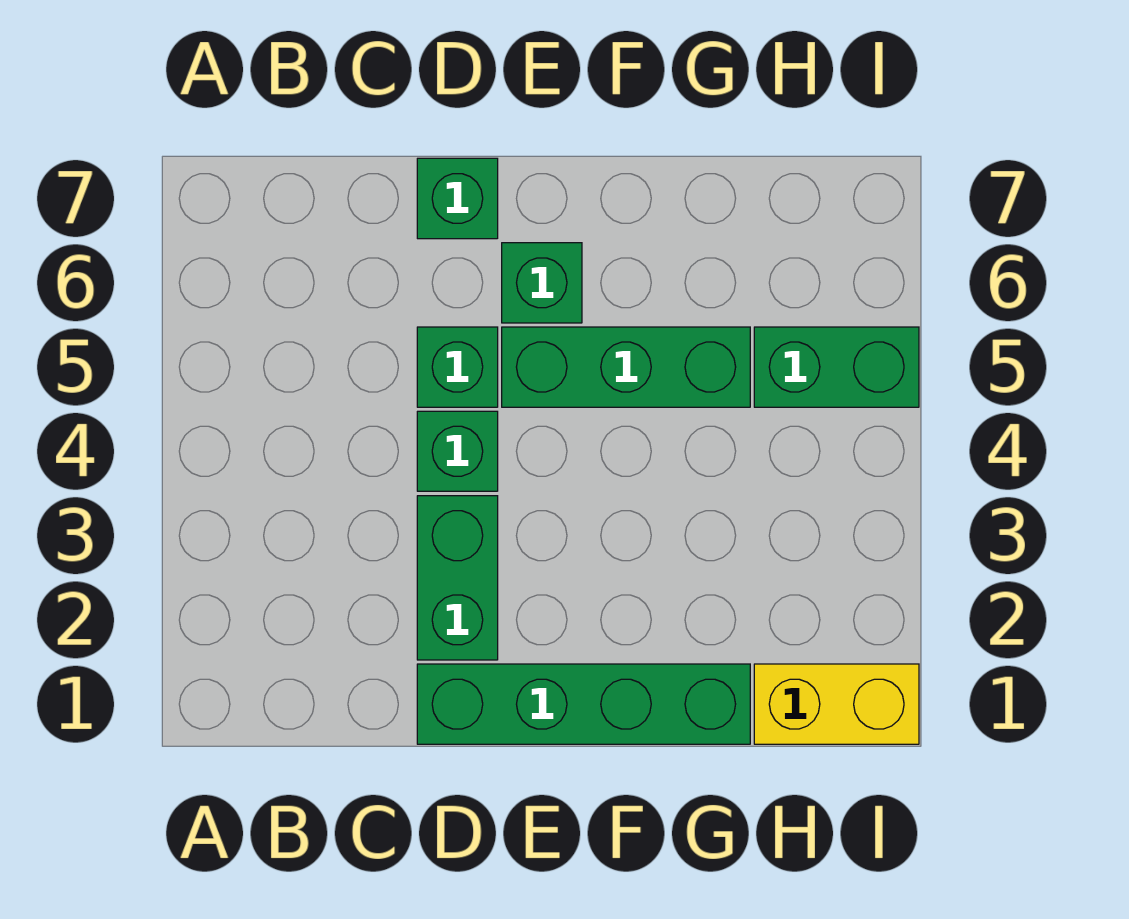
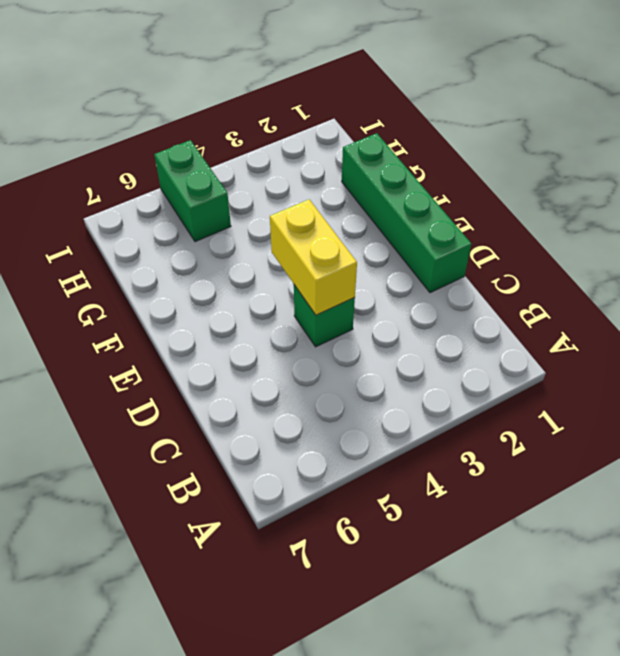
yellow 1x2 brick [270,199,357,315] -> yellow 1x2 brick moved to [754,664,919,744]
none -> green 1x2 brick [417,496,498,660]
none -> green 1x1 brick [417,327,498,407]

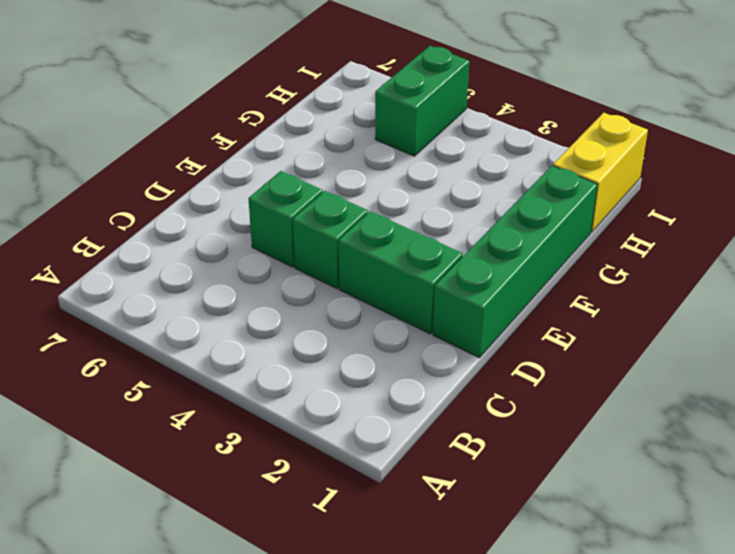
none -> green 1x1 brick [417,158,498,239]
none -> green 1x3 brick [502,327,750,407]

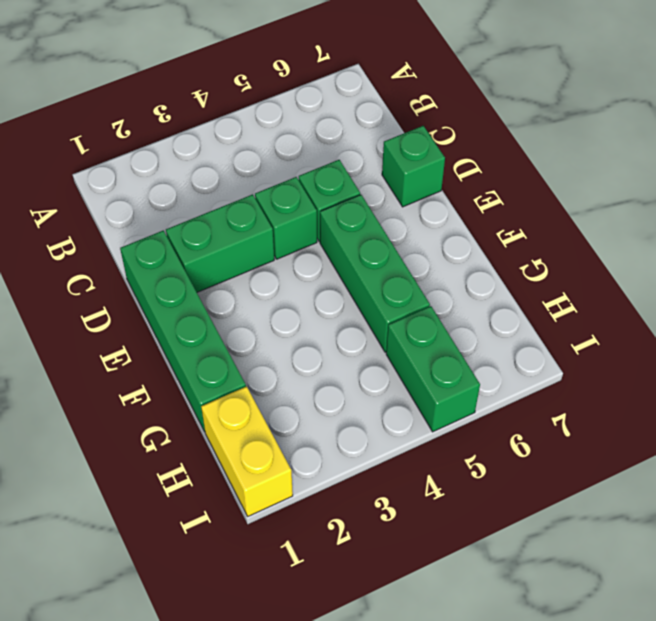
none -> green 1x1 brick [502,243,582,323]

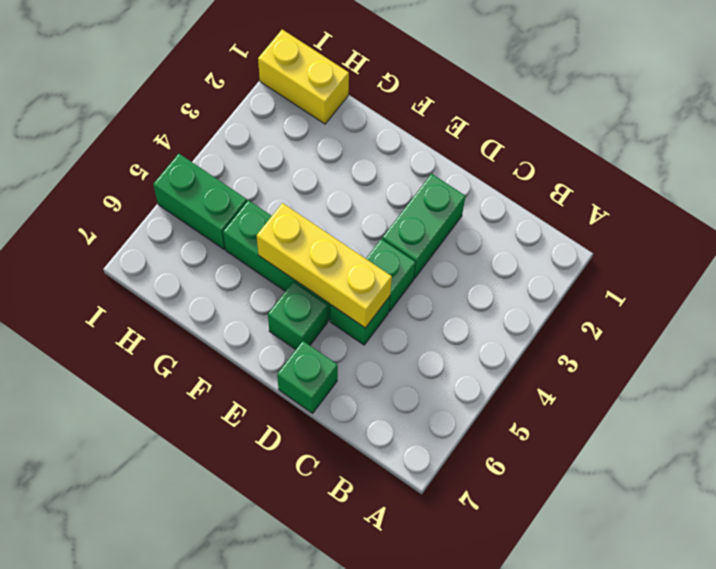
yellow 1x3 brick [257,203,392,328] -> none
none -> green 1x4 brick [417,664,750,744]

